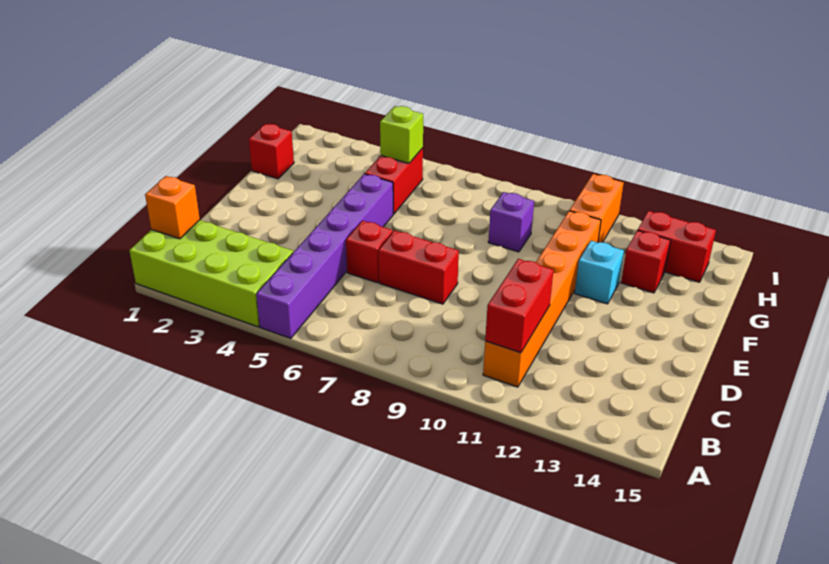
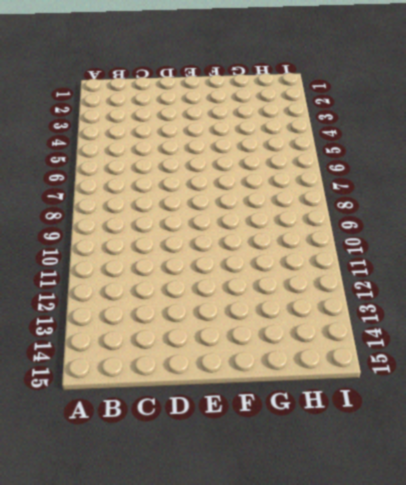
none -> lime 2x4 brick [129,220,293,327]
none -> purple 1x6 brick [256,174,393,338]
none -> orange 1x6 brick [483,211,601,387]

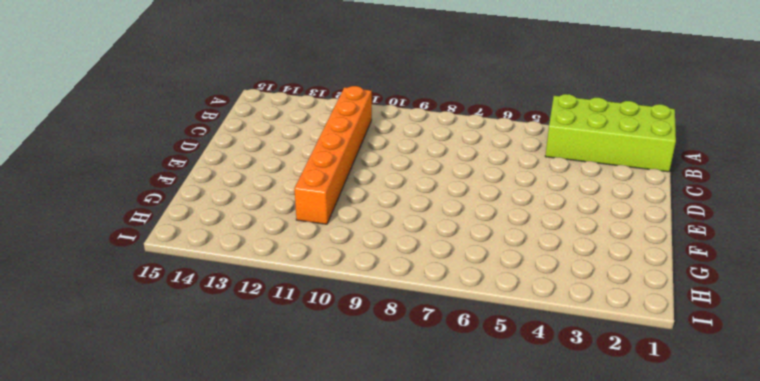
none -> purple 1x6 brick [256,174,393,338]
none -> red 1x1 brick [346,221,393,282]
none -> red 1x2 brick [378,231,459,304]

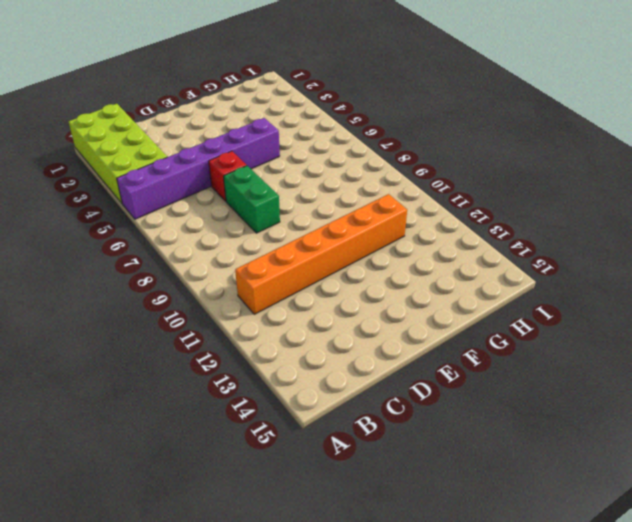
green 1x2 brick [224,166,280,233] -> red 1x2 brick [378,231,459,304]
none -> cyan 1x1 brick [575,241,624,304]
none -> red 1x1 brick [249,124,294,179]
none -> red 1x2 brick [365,148,423,214]

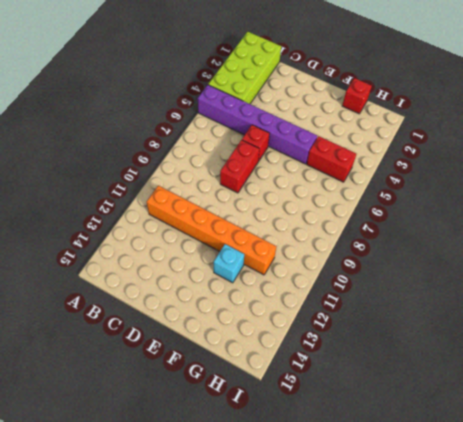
none -> purple 1x1 brick [488,192,534,252]
none -> red 1x1 brick [621,230,670,293]
none -> orange 1x2 brick [569,174,624,242]

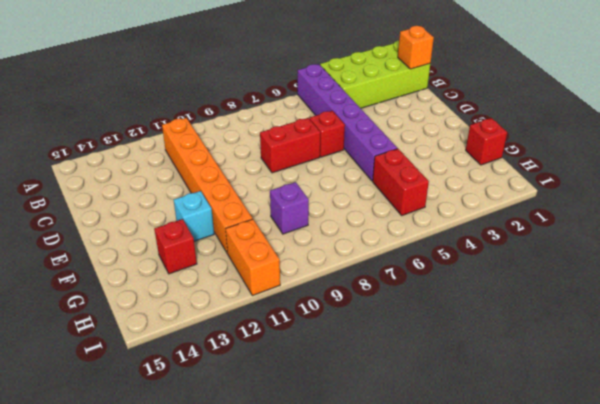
none -> red 1x2 brick [638,211,716,282]
none -> red 1x2 brick [485,259,554,353]
none -> lime 1x1 brick [380,106,423,163]

